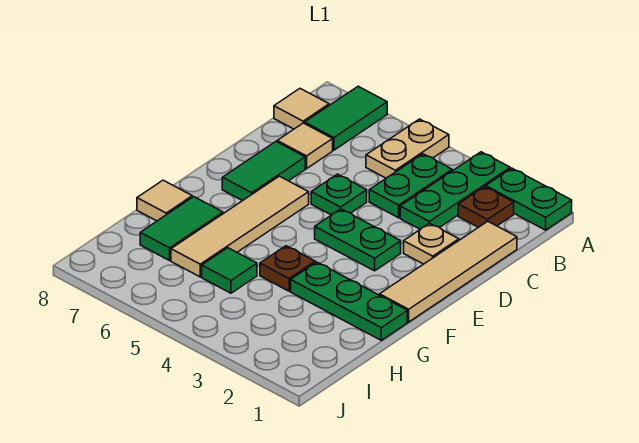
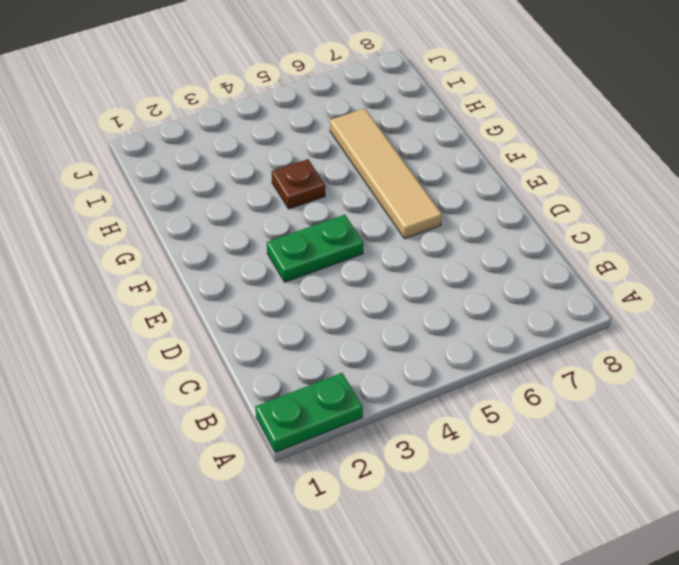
none -> green 1x3 plate [400,152,510,229]
none -> tan 1x2 plate [366,119,449,178]
none -> green 1x2 tile [305,86,387,150]

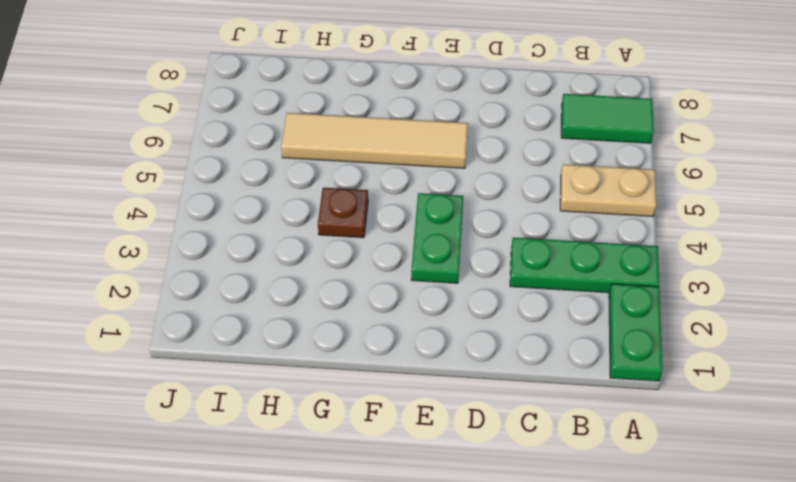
none -> brown 1x1 plate [458,187,514,227]
none -> green 1x2 plate [369,154,452,218]
none -> tan 1x1 tile [274,89,329,129]

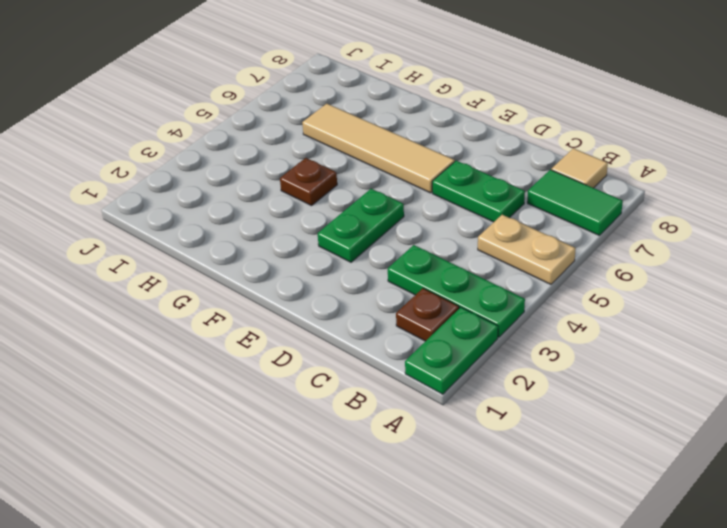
green 1x2 plate [432,161,525,222] -> green 1x2 plate moved to [369,154,452,218]
none -> tan 1x4 tile [380,221,517,322]
none -> tan 1x1 tile [277,123,333,169]
none -> tan 1x1 plate [404,223,459,264]

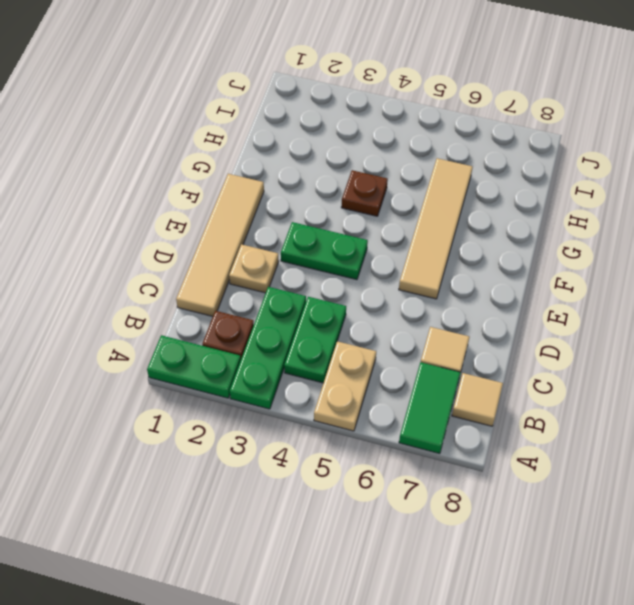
none -> green 1x1 plate [311,174,367,215]
none -> green 1x2 tile [222,142,305,201]
none -> green 1x3 plate [291,262,407,340]

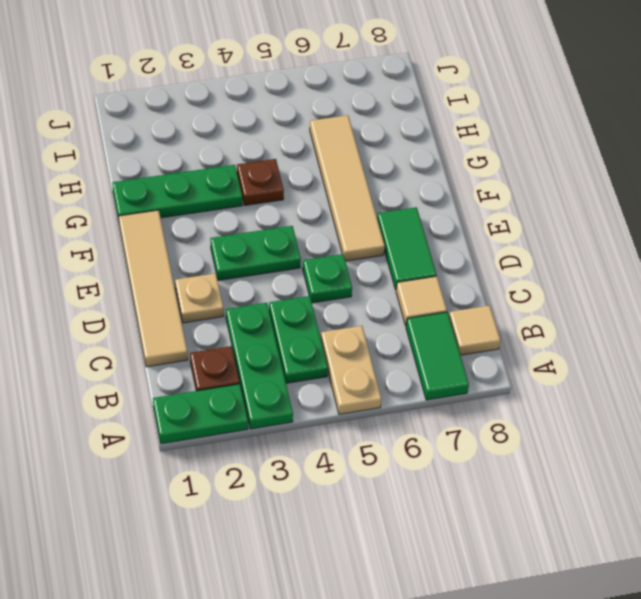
none -> green 1x2 tile [140,197,223,261]
none -> tan 1x1 tile [137,180,192,221]
none -> green 1x1 tile [202,248,257,293]

